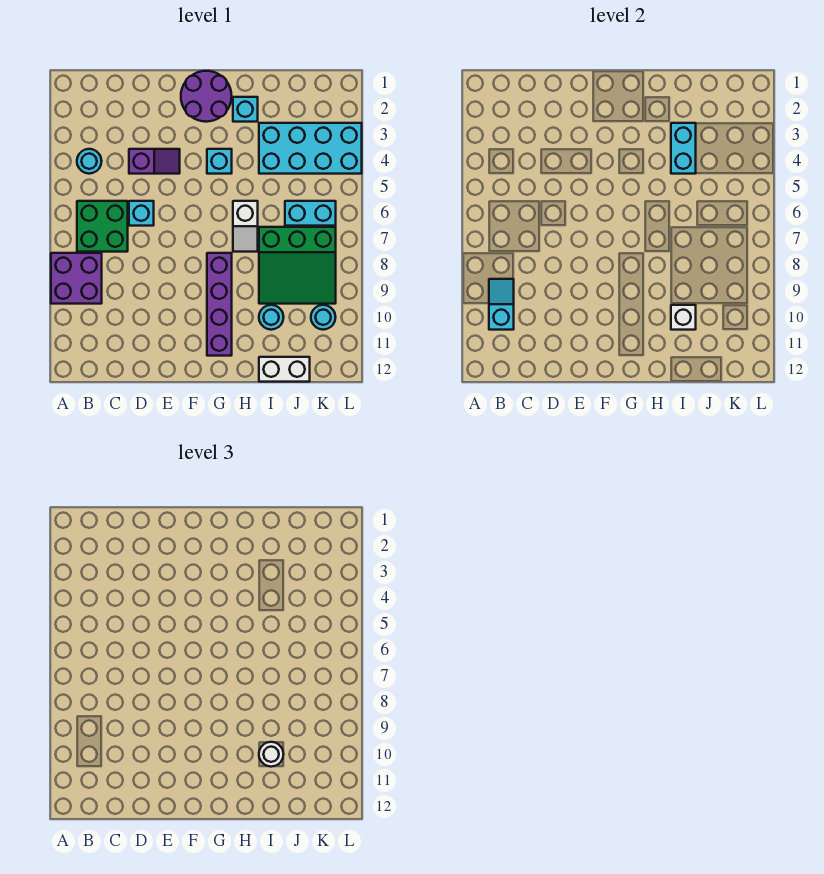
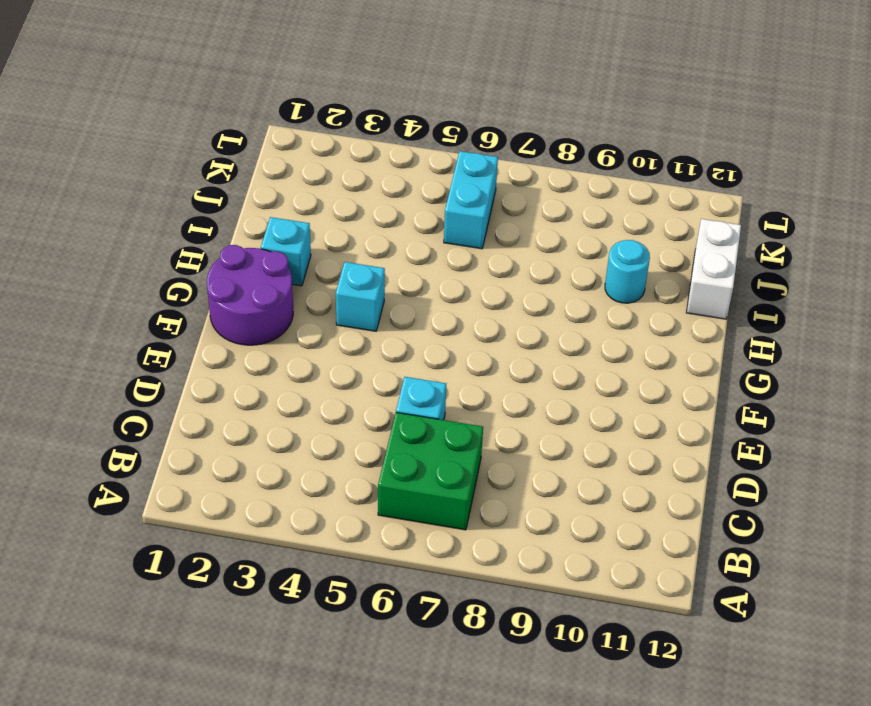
none -> purple 2x2 brick [51,253,102,304]
none -> cyan 1x1 round brick [77,149,102,174]
none -> purple 1x2 slope [129,149,180,174]

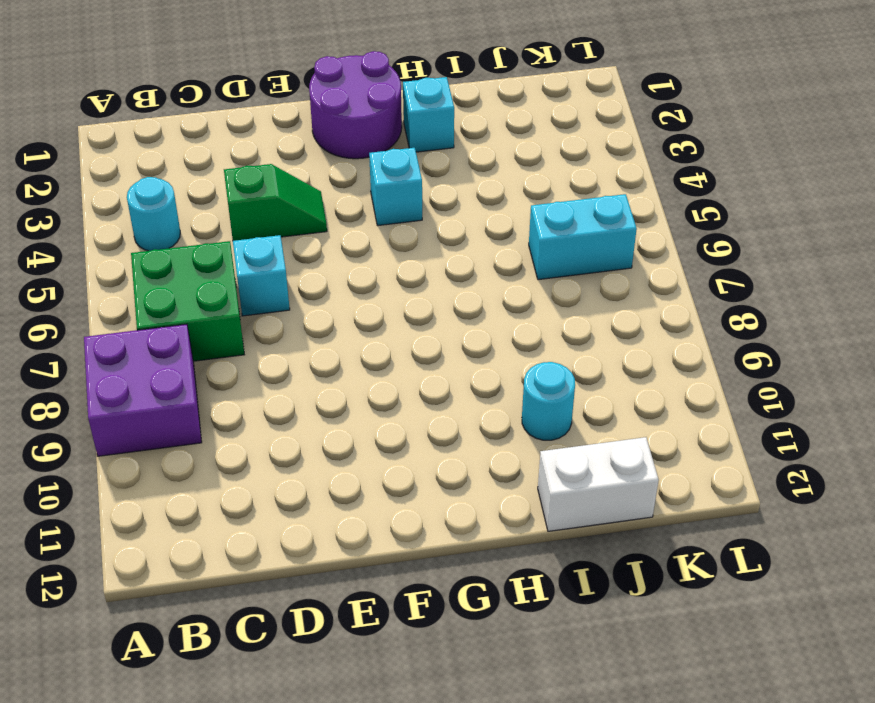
green 1x2 slope [224,164,327,241] -> purple 1x2 slope [129,149,180,174]
none -> purple 1x4 brick [207,253,232,356]
none -> white 1x2 slope [233,201,258,252]
none -> cyan 2x4 brick [259,123,362,174]

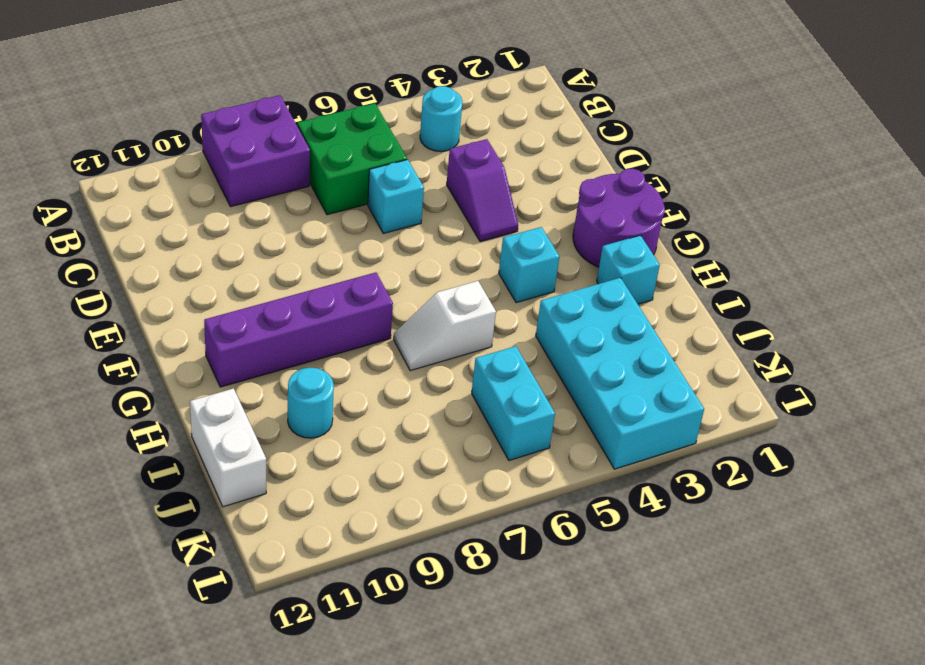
none -> green 3x3 slope [259,227,336,304]
none -> cyan 1x1 round brick [311,305,336,330]
none -> cyan 1x2 slope [489,279,514,330]

